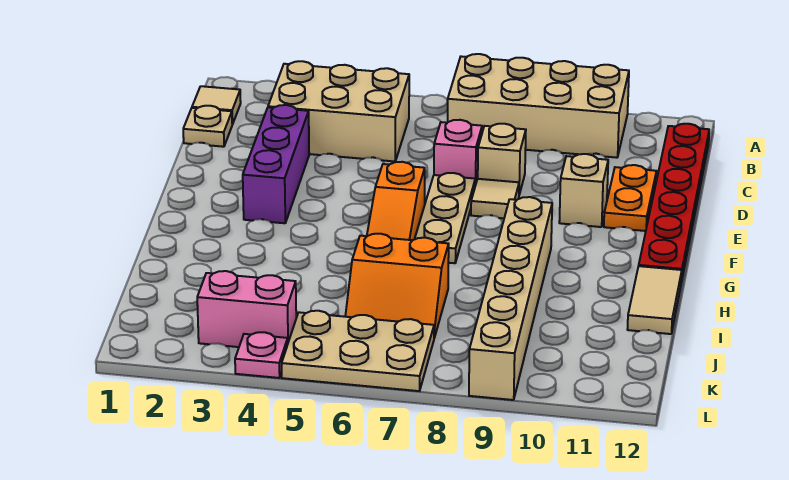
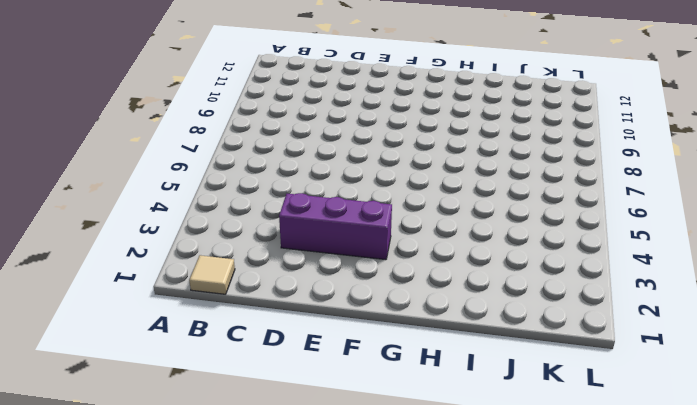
none -> tan 2x4 brick [448,54,629,158]
none -> tan 2x3 brick [268,61,409,161]
none -> red 1x6 plate [639,124,709,283]

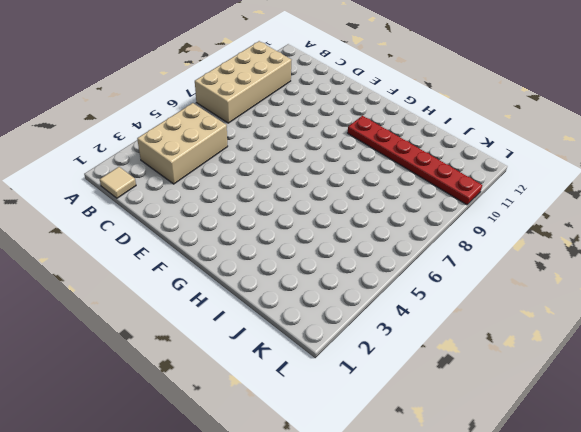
red 1x6 plate [348,116,482,205] -> red 1x6 plate moved to [639,124,709,283]
none -> tan 1x1 plate [183,106,232,147]
none -> purple 1x3 brick [243,105,309,223]
none -> pink 1x1 brick [434,120,482,185]

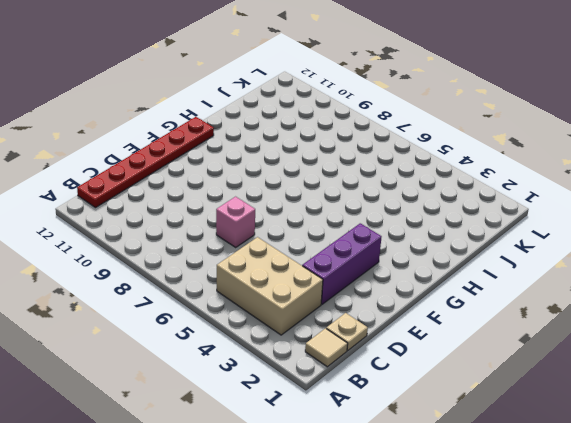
none -> tan 2x4 brick [448,54,629,158]
none -> tan 1x1 brick [478,124,526,194]
none -> orange 1x2 plate [604,165,656,231]

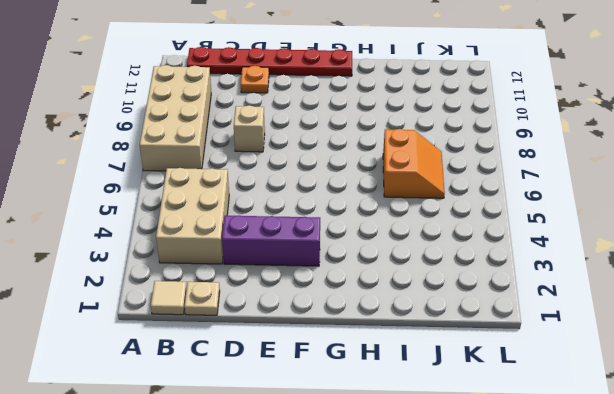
orange 1x1 plate [241,66,269,93] -> orange 1x2 plate [604,165,656,231]
none -> pink 1x1 brick [434,120,482,185]
none -> tan 1x3 plate [415,173,475,263]
none -> tan 1x1 tile [471,179,519,218]

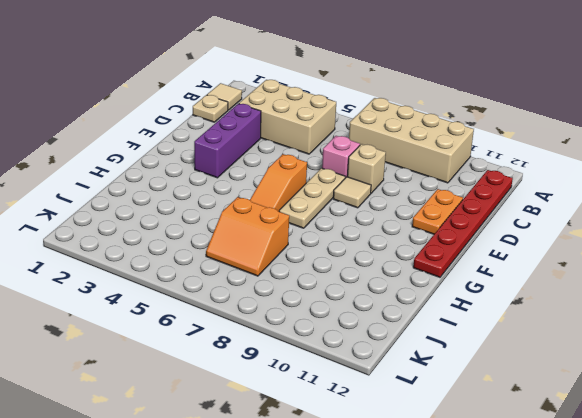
none -> tan 1x1 brick [559,154,608,227]
none -> tan 1x6 brick [469,197,552,400]
none -> tan 1x2 tile [627,266,682,334]

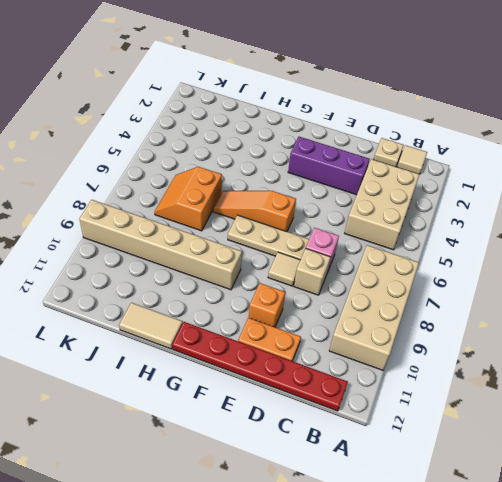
orange 1x1 brick [249,283,285,327] -> tan 1x1 brick [559,154,608,227]
none -> pink 1x2 brick [197,271,296,347]
none -> tan 2x3 plate [282,311,434,391]
none -> pink 1x1 plate [235,332,288,378]

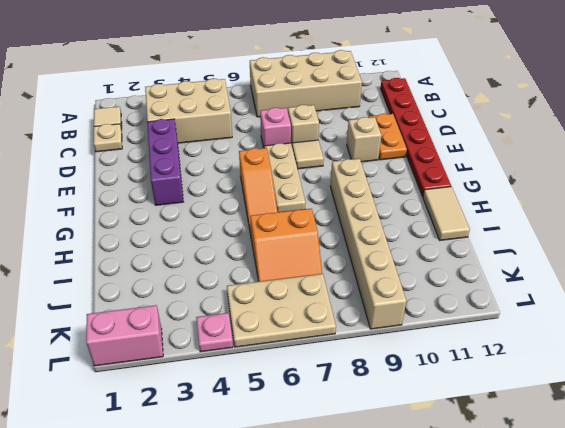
pink 1x2 brick [86,305,163,366] -> pink 1x2 brick moved to [197,271,296,347]

